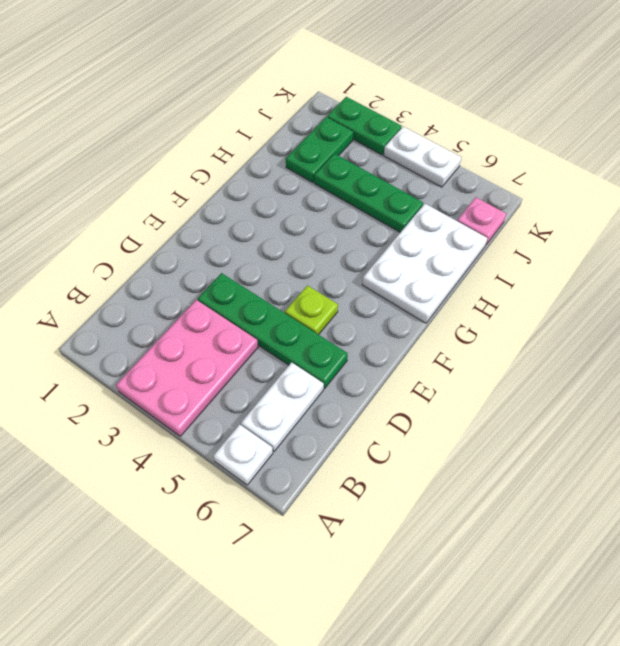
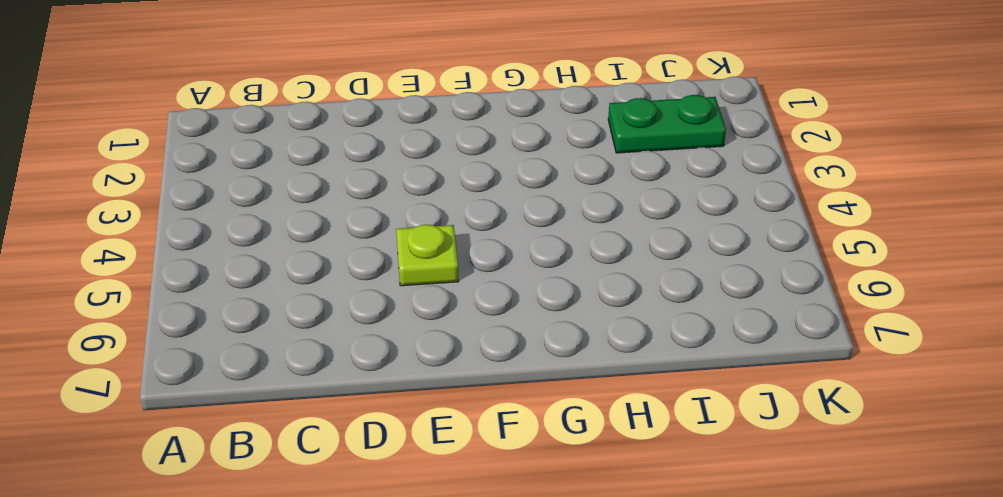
none -> pink 2x3 plate [116,300,258,436]
none -> white 1x1 plate [213,424,273,485]

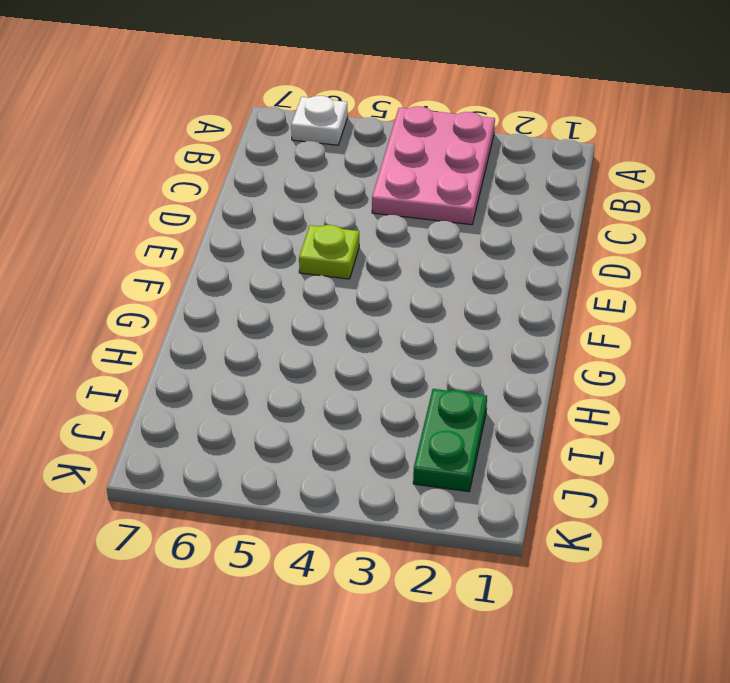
none -> white 1x2 plate [241,362,324,451]
none -> green 1x4 plate [198,273,348,389]

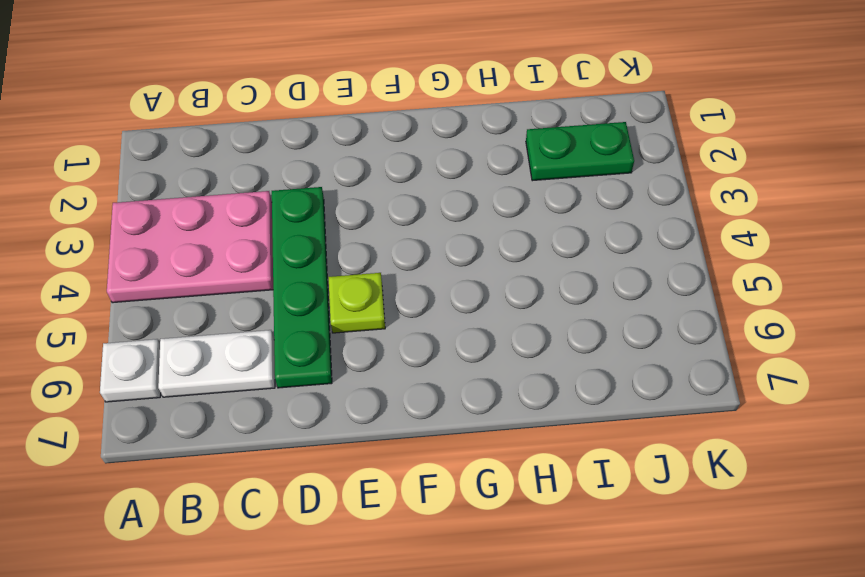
none -> white 2x3 plate [362,204,487,323]
none -> green 1x3 plate [314,154,423,232]

